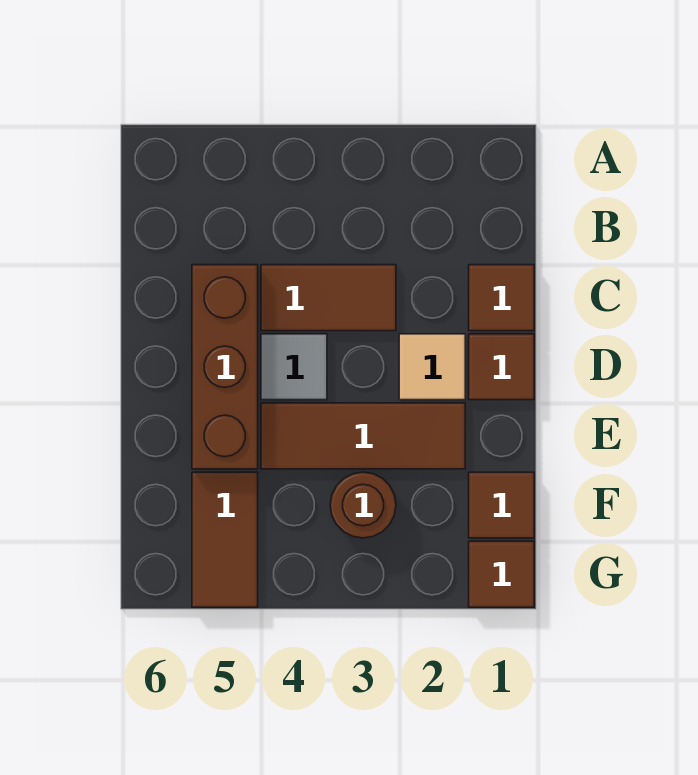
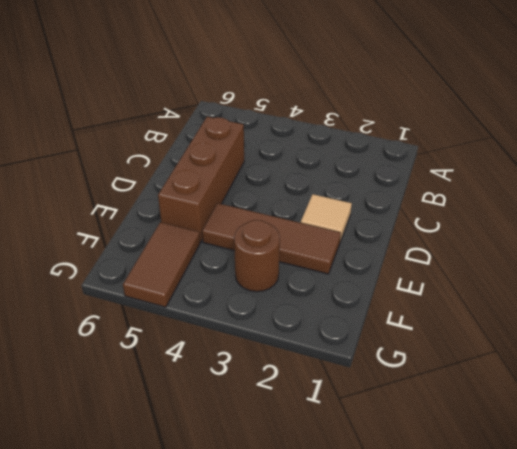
none -> brown 1x1 tile [469,265,534,331]
none -> brown 1x2 tile [261,265,396,331]

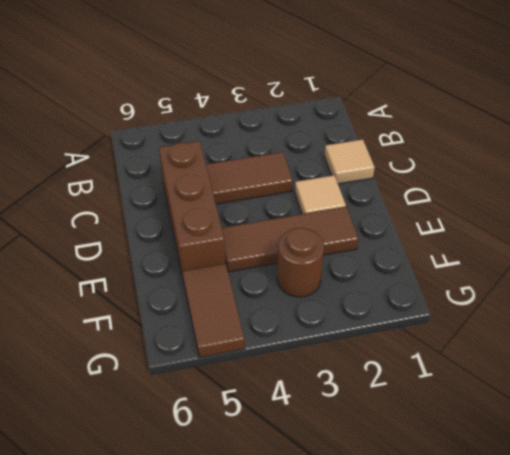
tan 1x1 tile [324,139,375,184] -> brown 1x1 tile [469,265,534,331]
none -> brown 1x1 tile [469,334,534,400]
none -> grey 1x1 tile [261,334,327,400]

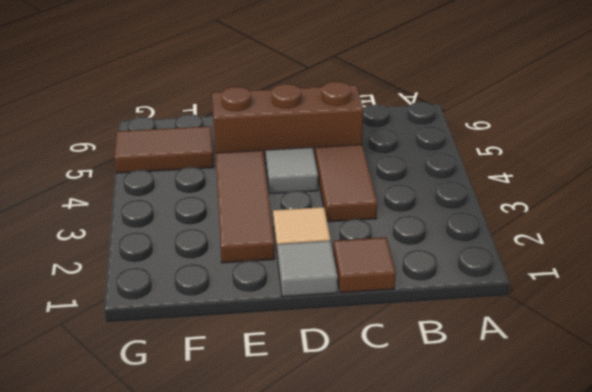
grey 1x1 tile [277,241,338,297] -> brown 1x1 tile [469,334,534,400]
none -> brown 1x1 tile [469,472,534,538]
none -> brown 1x1 round brick [330,472,396,538]

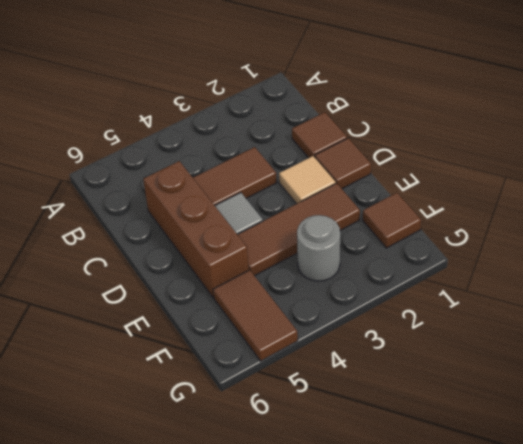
grey 1x1 round brick [297,215,340,281] -> brown 1x1 round brick [330,472,396,538]
none -> brown 1x1 tile [469,541,534,607]

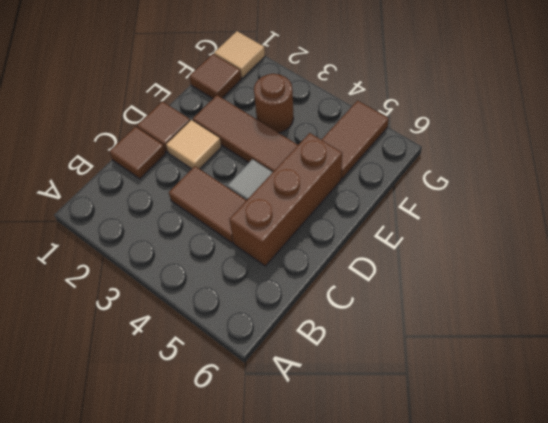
tan 1x1 tile [214,31,265,78] -> brown 1x1 tile [469,541,534,607]

